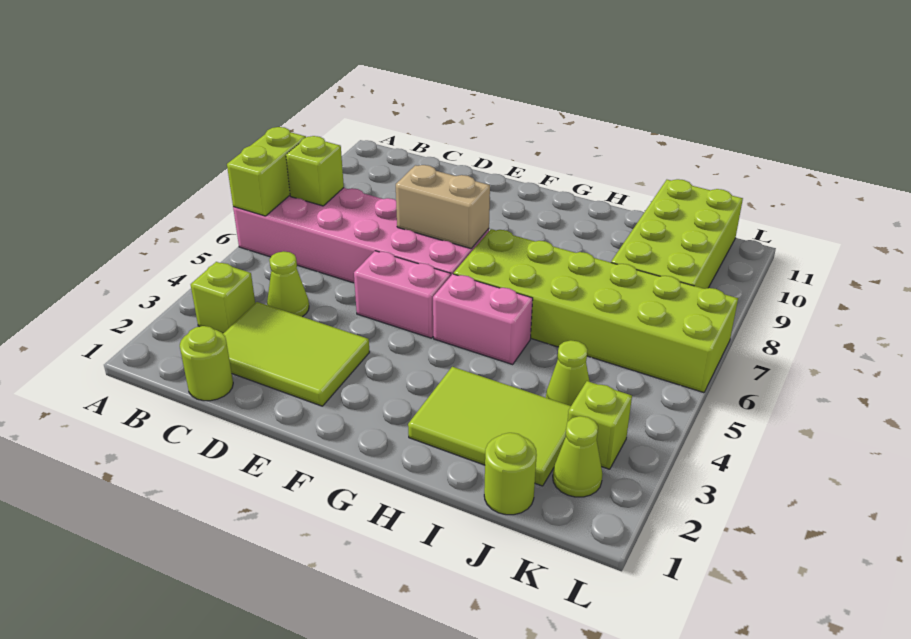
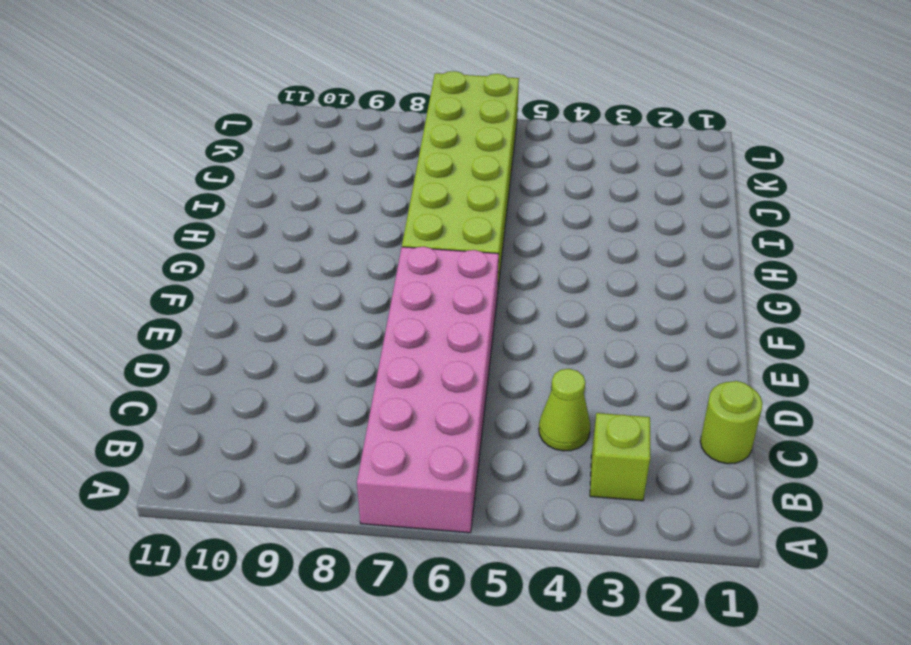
none -> lime 2x3 tile [223,302,370,406]
none -> pink 1x2 brick [354,251,451,338]
none -> pink 1x2 brick [433,274,533,364]

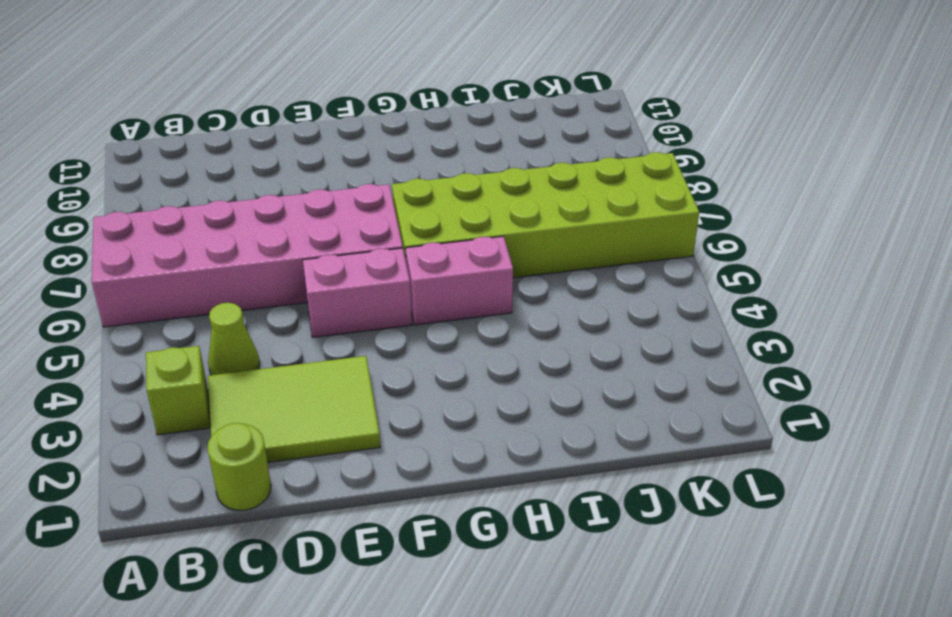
none -> lime 2x3 tile [408,367,571,486]
none -> lime 1x1 round brick [484,433,537,515]
none -> lime 1x1 cone [546,340,589,406]

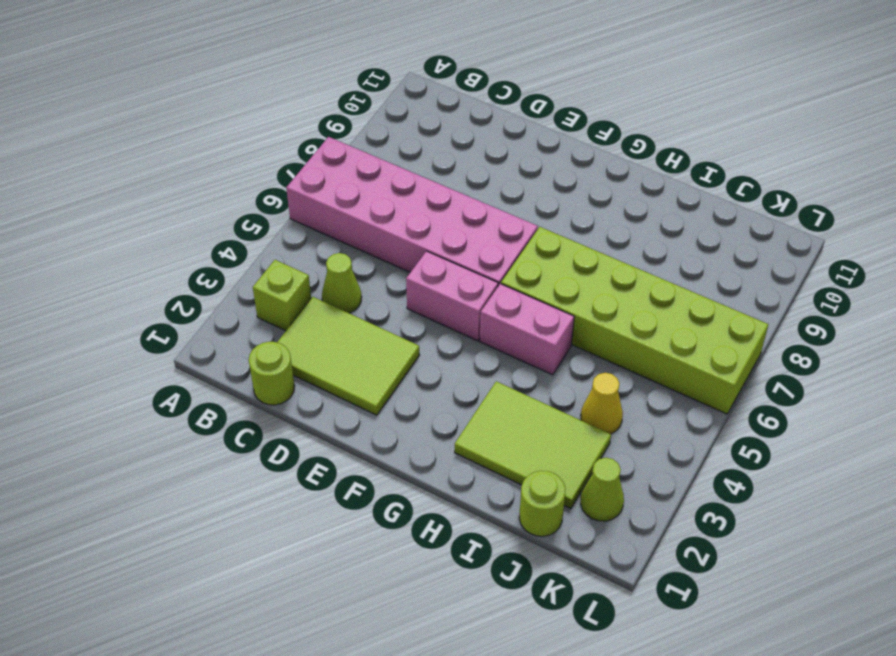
yellow 1x1 cone [581,373,623,434] -> lime 1x1 cone [546,340,589,406]
none -> lime 2x4 brick [611,179,743,289]
none -> lime 1x1 brick [568,381,632,469]
none -> lime 1x2 brick [227,127,306,216]

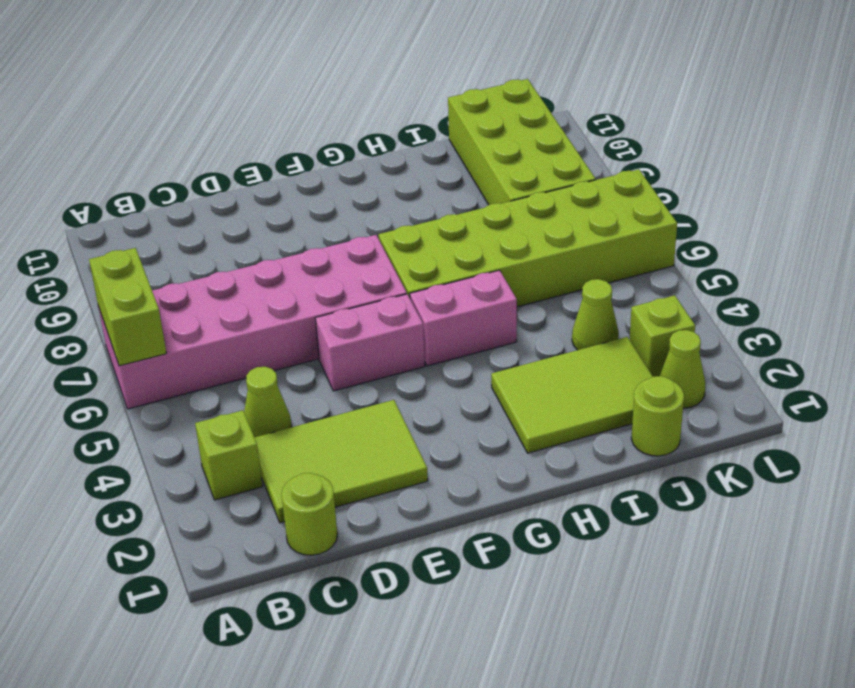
none -> lime 1x1 brick [286,136,344,206]
none -> tan 1x2 brick [396,165,490,249]

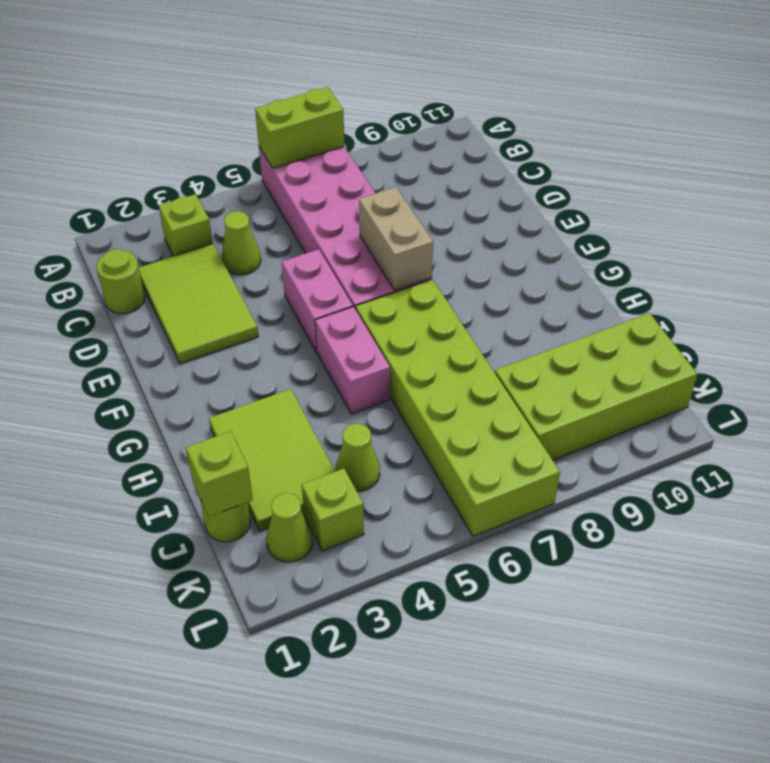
lime 1x1 brick [186,431,253,517] -> lime 1x1 brick moved to [286,136,344,206]

